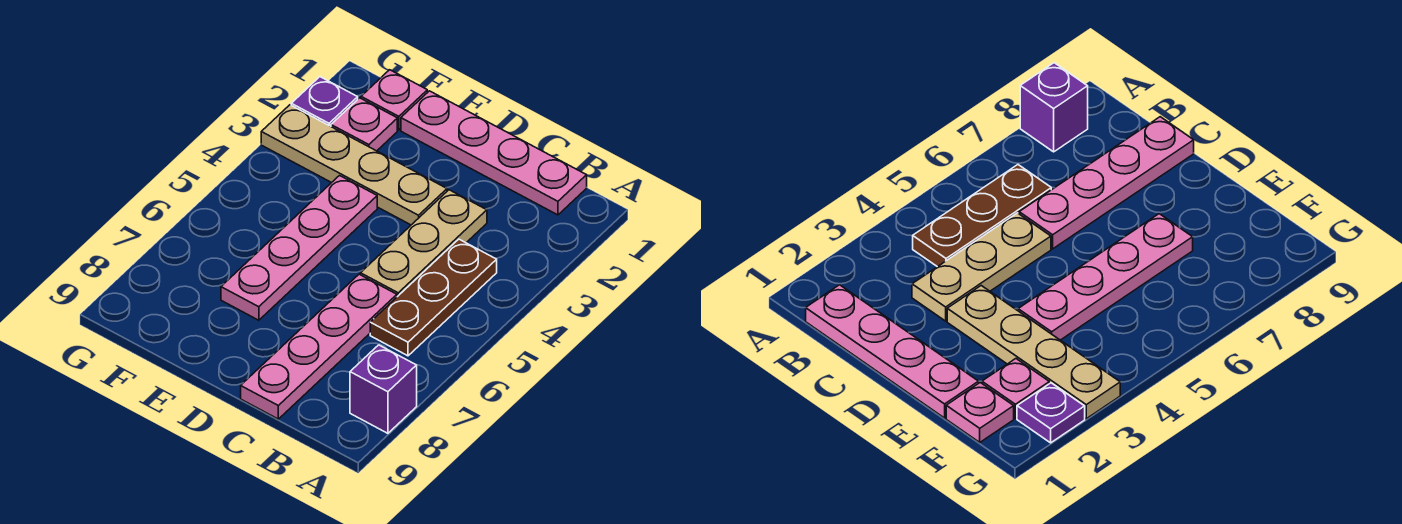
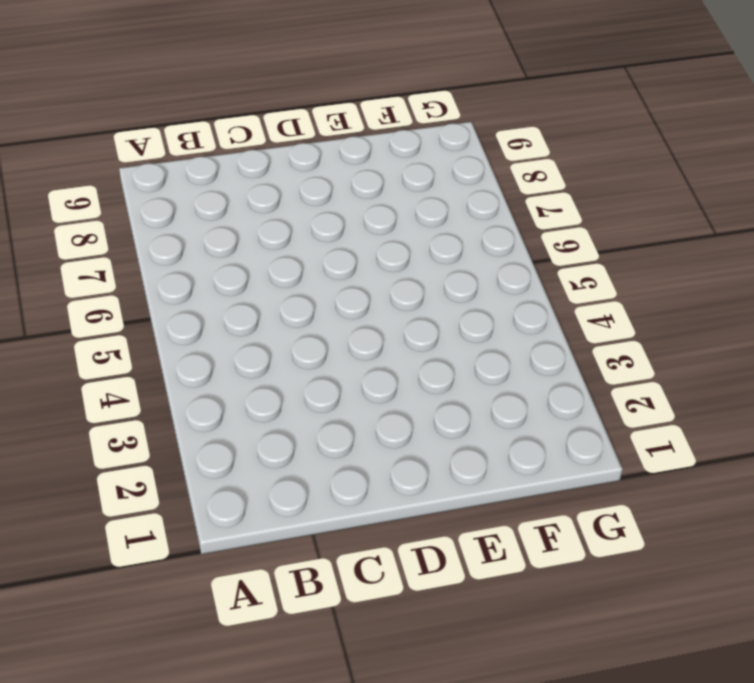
none -> purple 1x1 brick [350,345,417,433]
none -> pink 1x4 plate [401,91,587,215]

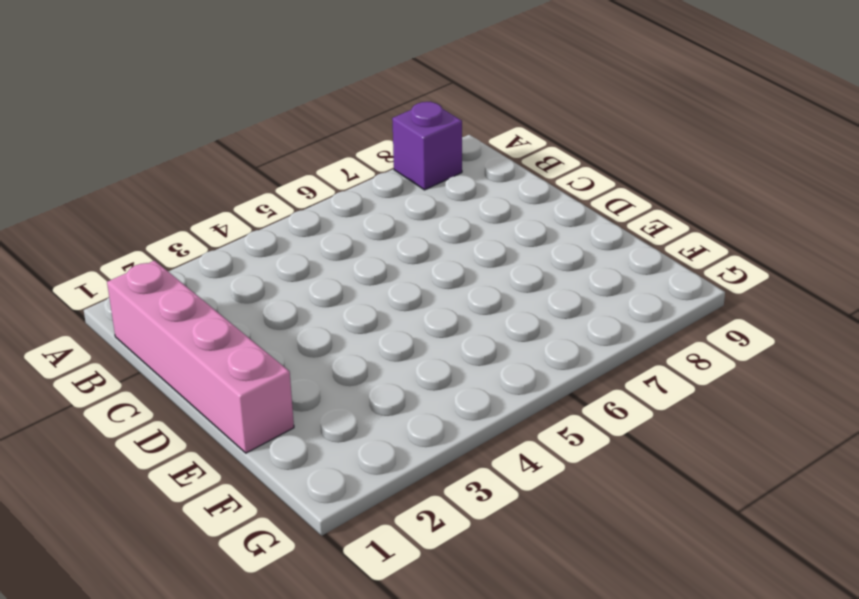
pink 1x4 brick [107,261,294,453] -> pink 1x4 plate [401,91,587,215]
none -> brown 1x3 plate [370,239,497,356]
none -> tan 1x3 plate [360,190,487,297]

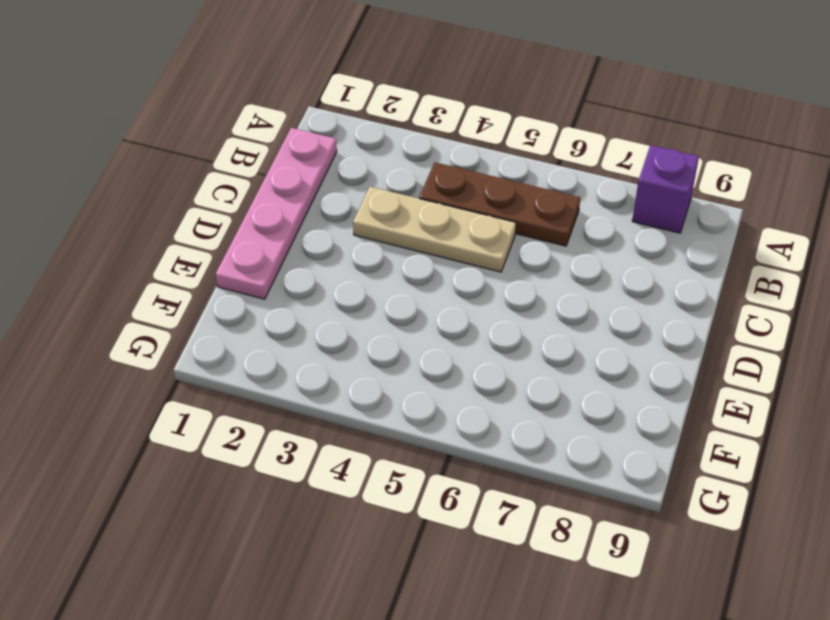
none -> pink 1x4 plate [241,274,397,419]
none -> tan 1x4 plate [261,105,447,225]

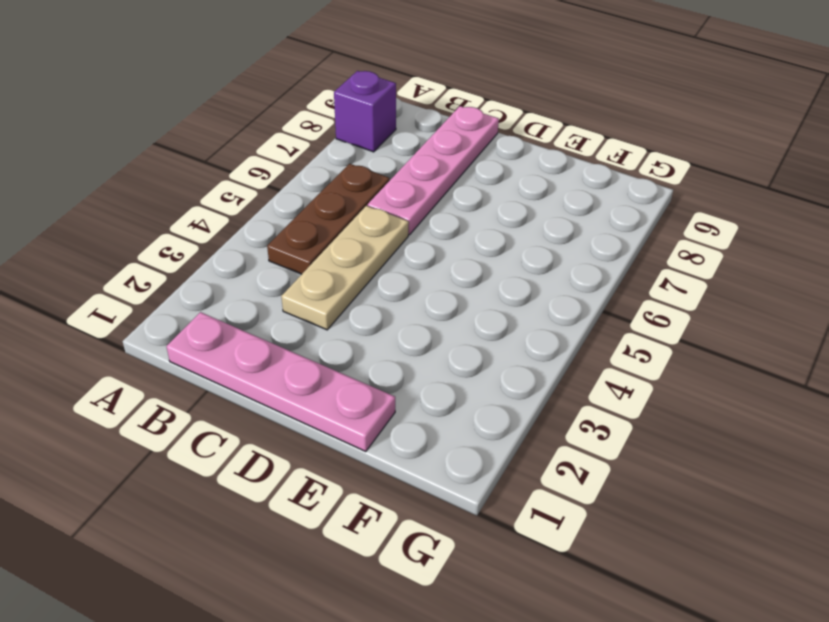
none -> tan 1x4 plate [261,105,447,225]
none -> pink 1x4 plate [221,176,377,320]

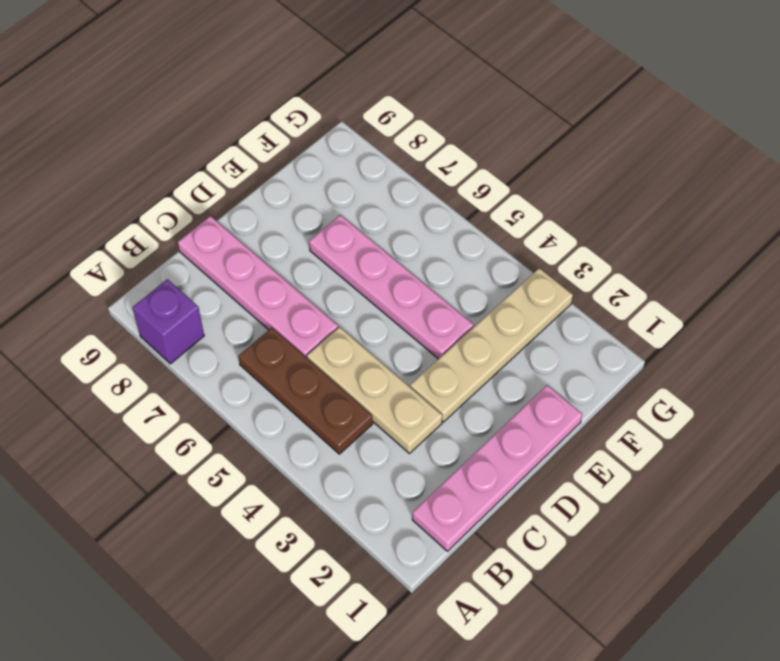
none -> pink 1x1 plate [361,70,427,130]
none -> pink 1x1 plate [331,98,397,151]

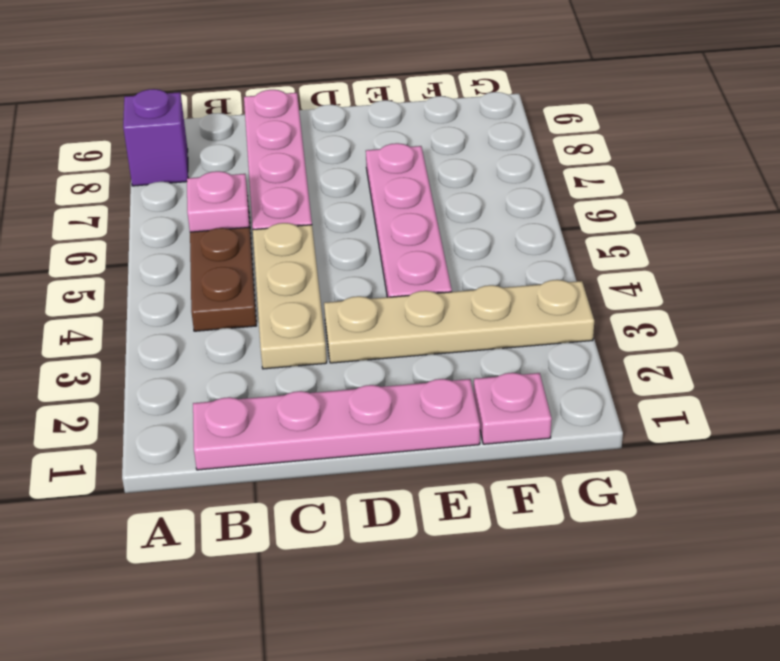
pink 1x1 plate [187,171,249,232] -> pink 1x1 plate moved to [331,98,397,151]
none -> purple 1x1 plate [291,77,358,126]

